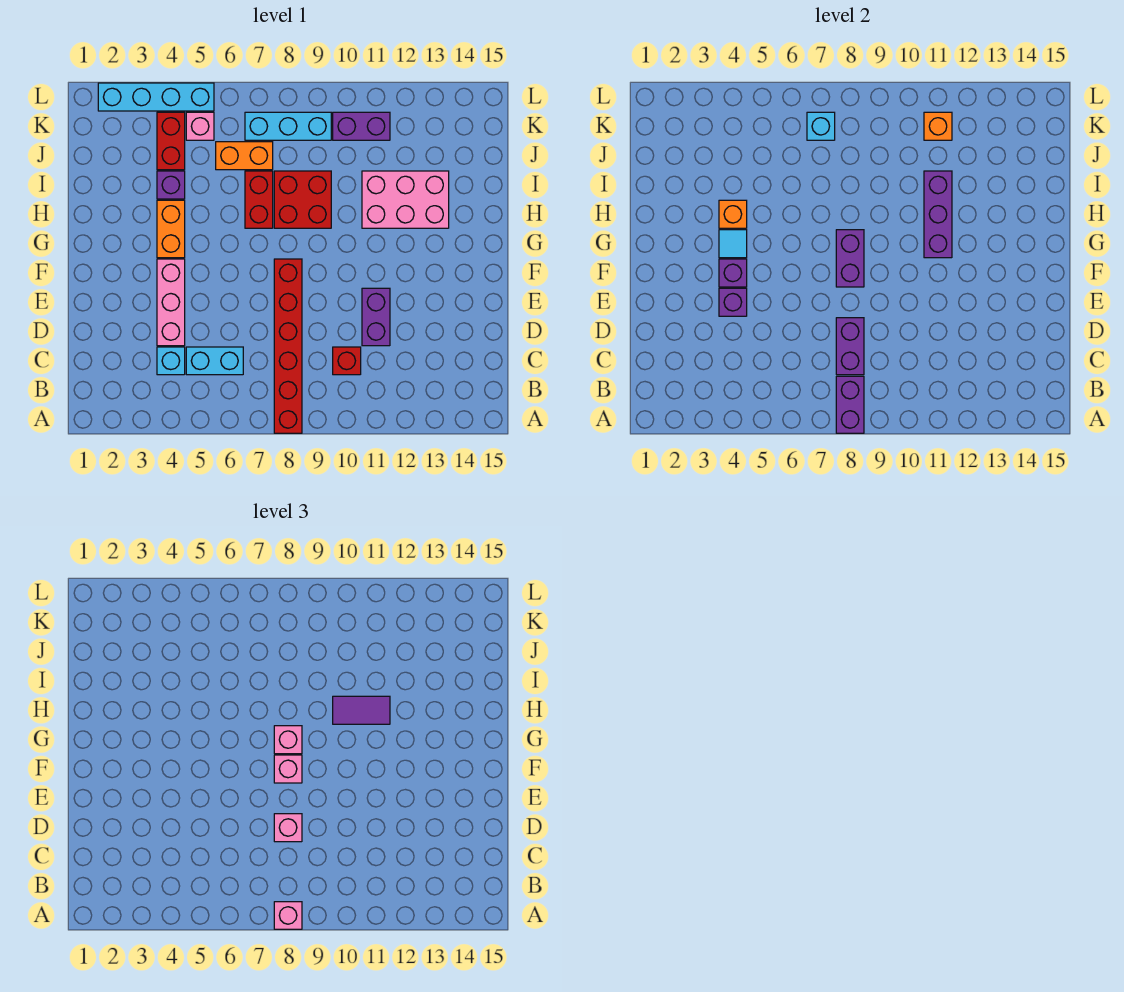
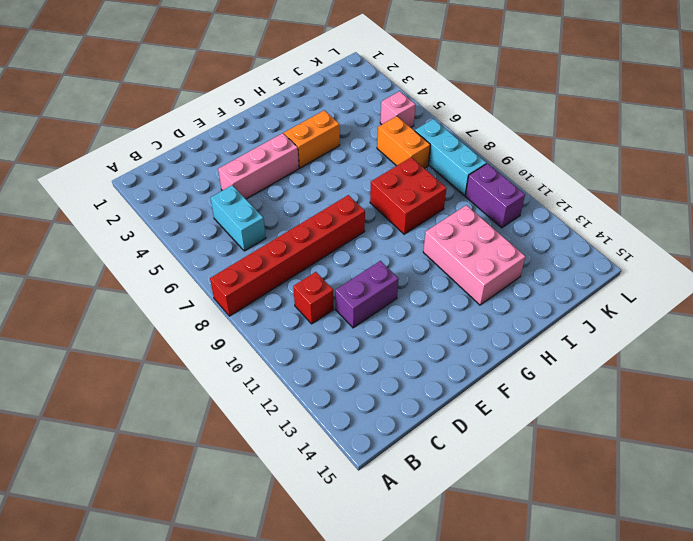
none -> cyan 1x1 brick [157,347,185,375]
none -> red 1x2 brick [245,171,273,228]
none -> purple 1x1 brick [157,171,185,199]
none -> red 1x2 brick [157,112,185,170]

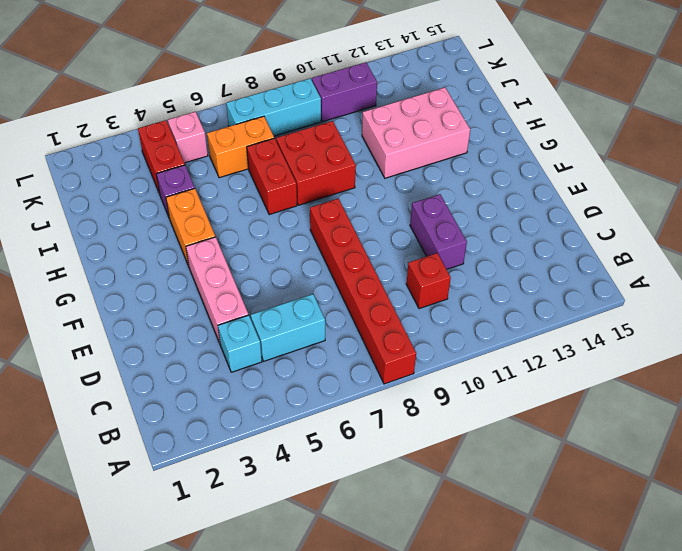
none -> cyan 1x4 brick [98,83,214,111]
none -> purple 1x2 brick [836,376,864,433]
none -> purple 1x2 brick [836,318,864,375]
none -> purple 1x1 brick [719,288,747,316]

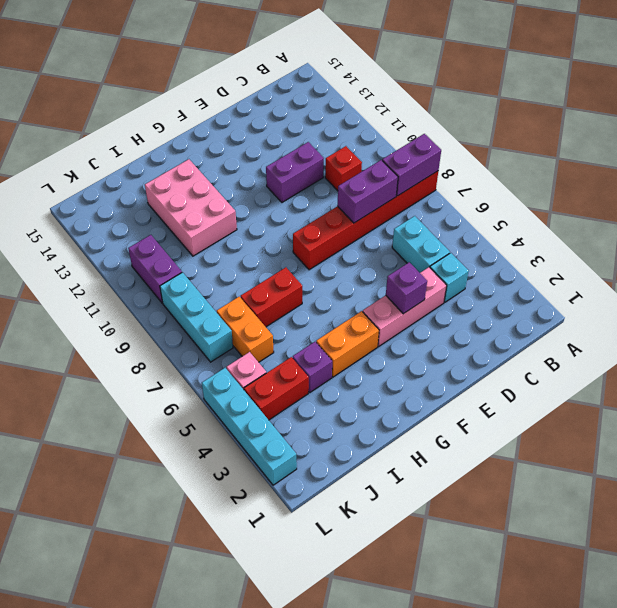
none -> red 2x2 brick [274,171,331,228]
none -> purple 1x1 brick [719,259,747,287]
none -> purple 1x2 brick [836,230,864,287]
none -> cyan 1x1 tile [719,230,747,258]

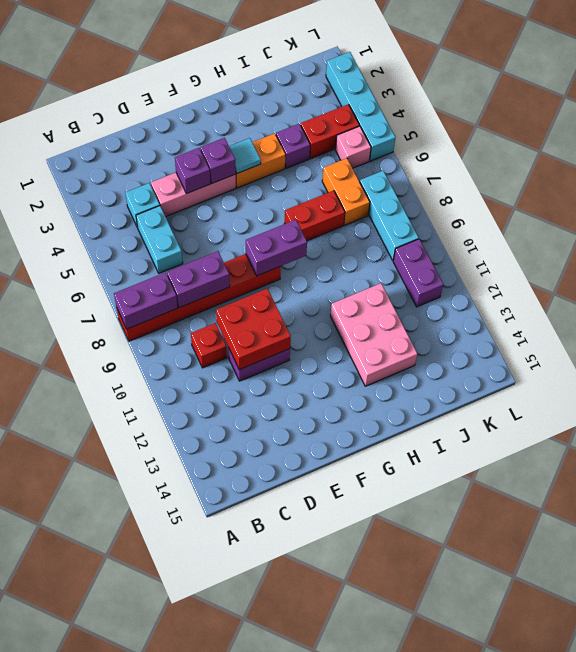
red 2x2 brick [216,289,291,370] -> red 2x2 brick moved to [274,171,331,228]
none -> purple 1x3 brick [924,171,952,258]
none -> orange 1x1 brick [719,200,747,228]
none -> cyan 1x1 brick [807,112,835,140]
none -> orange 1x1 brick [924,112,952,140]

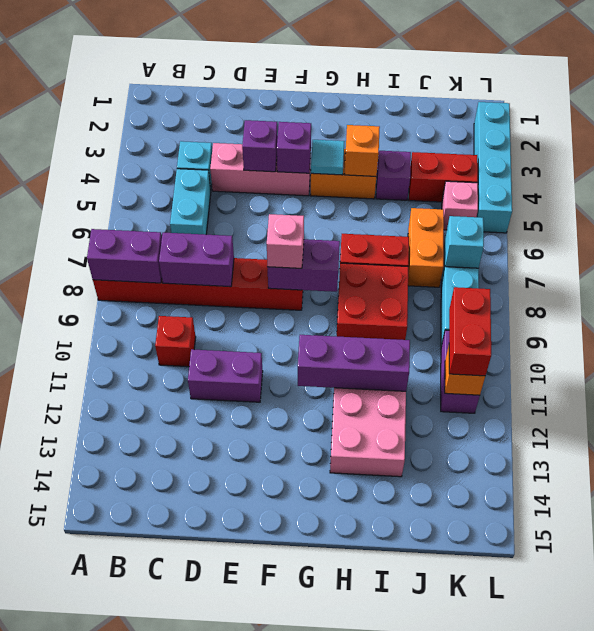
red 1x2 brick [449,287,491,376] -> none
none -> pink 1x1 brick [274,902,302,929]
none -> pink 1x1 brick [274,814,302,842]
none -> pink 1x1 brick [274,726,302,754]
none -> purple 1x2 tile [333,696,390,724]

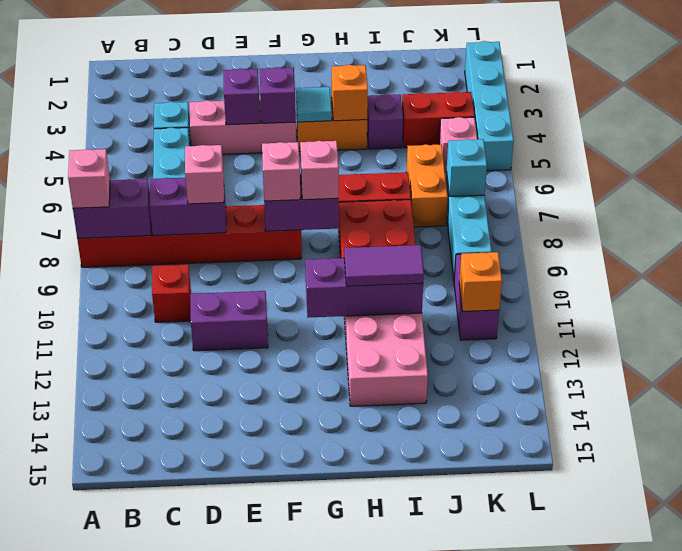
purple 1x2 tile [344,245,424,286] -> purple 1x2 tile turned to [333,696,390,724]

